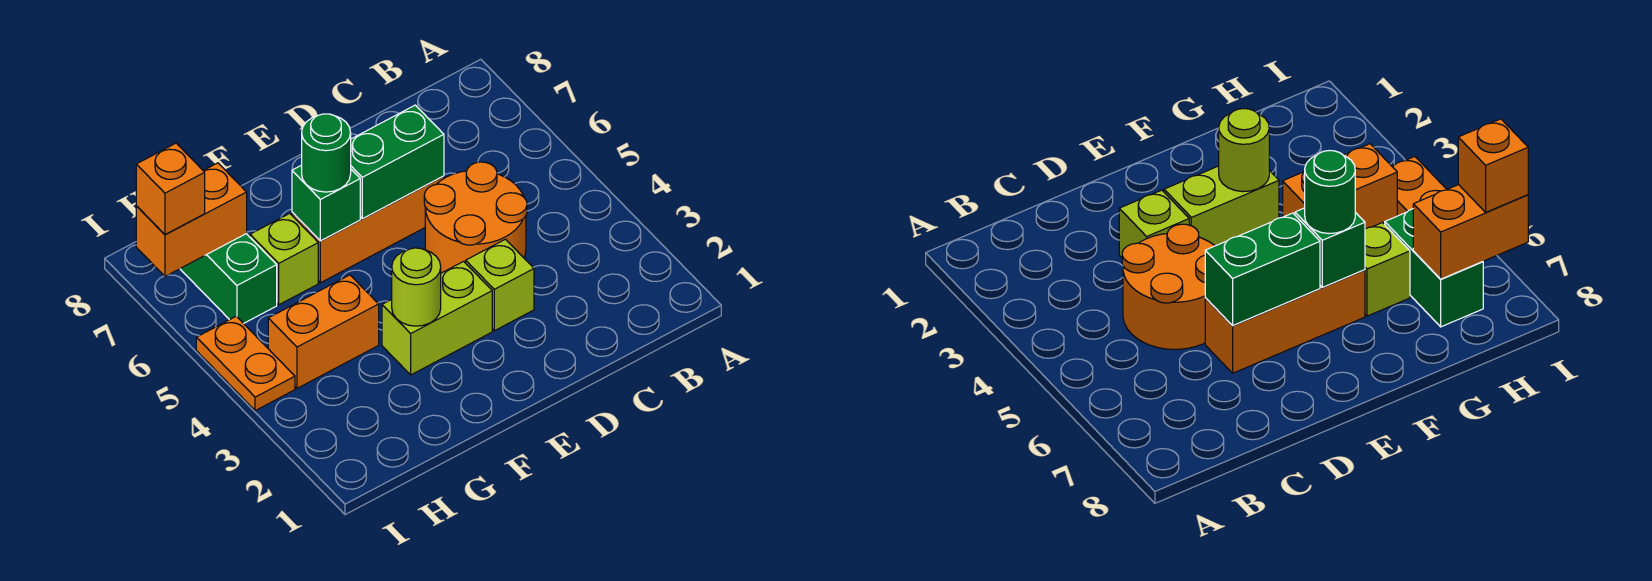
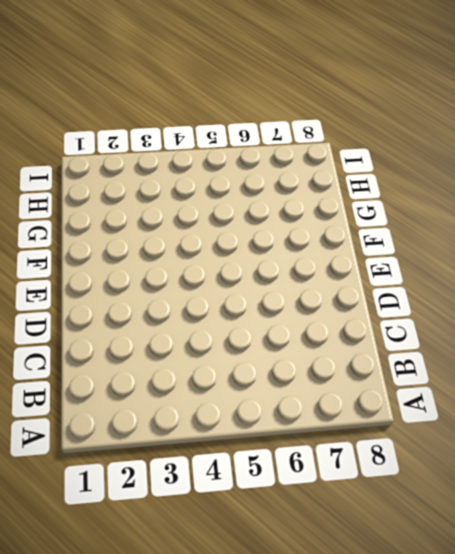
none -> orange 2x2 round brick [424,162,527,273]
none -> lime 1x1 brick [466,239,534,331]
none -> orange 1x3 brick [292,176,444,283]

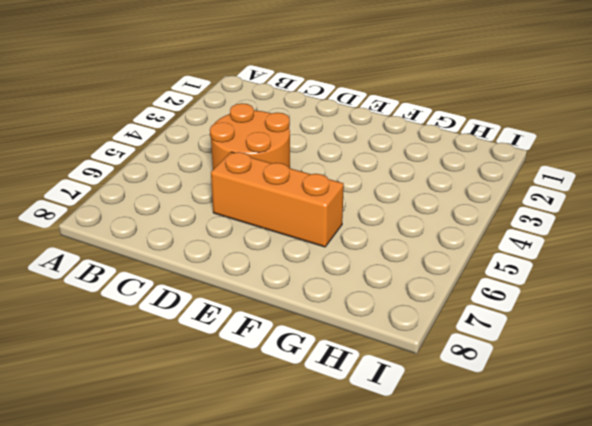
none -> lime 1x1 brick [466,239,534,331]
none -> lime 1x2 brick [382,261,492,375]
none -> orange 1x2 brick [268,275,379,388]

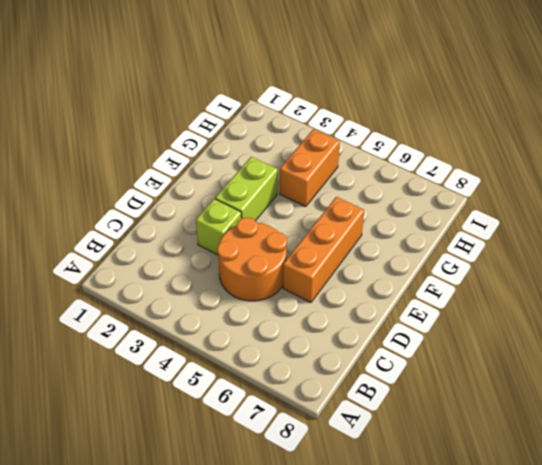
none -> lime 1x1 brick [250,213,318,305]
none -> green 1x2 brick [180,234,277,324]
none -> orange 1x2 plate [196,316,295,411]

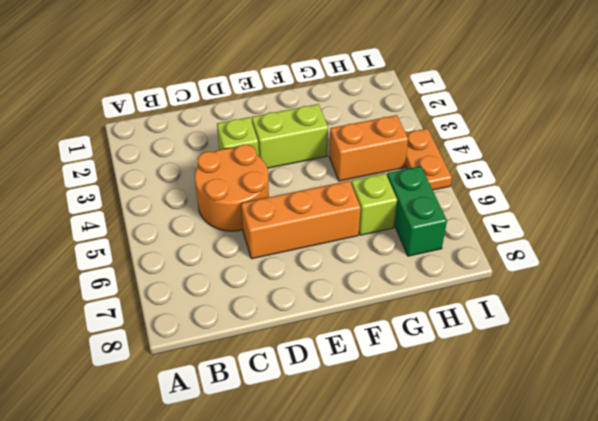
none -> green 1x2 brick [351,105,444,219]
none -> lime 1x1 round brick [392,248,441,326]
none -> green 1x1 brick [292,165,360,241]

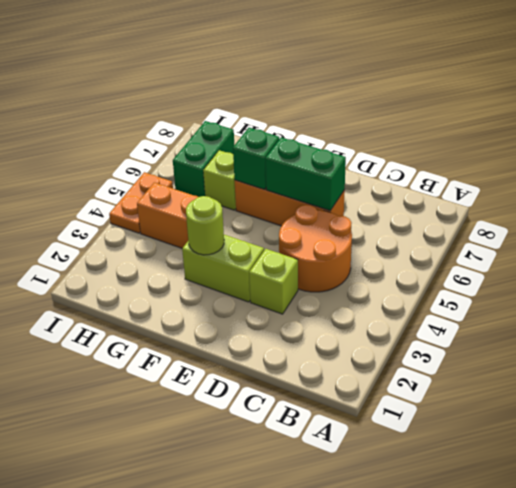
none -> orange 1x2 brick [136,163,247,276]
none -> green 1x1 round brick [302,114,351,192]
none -> orange 1x1 brick [136,143,205,234]

